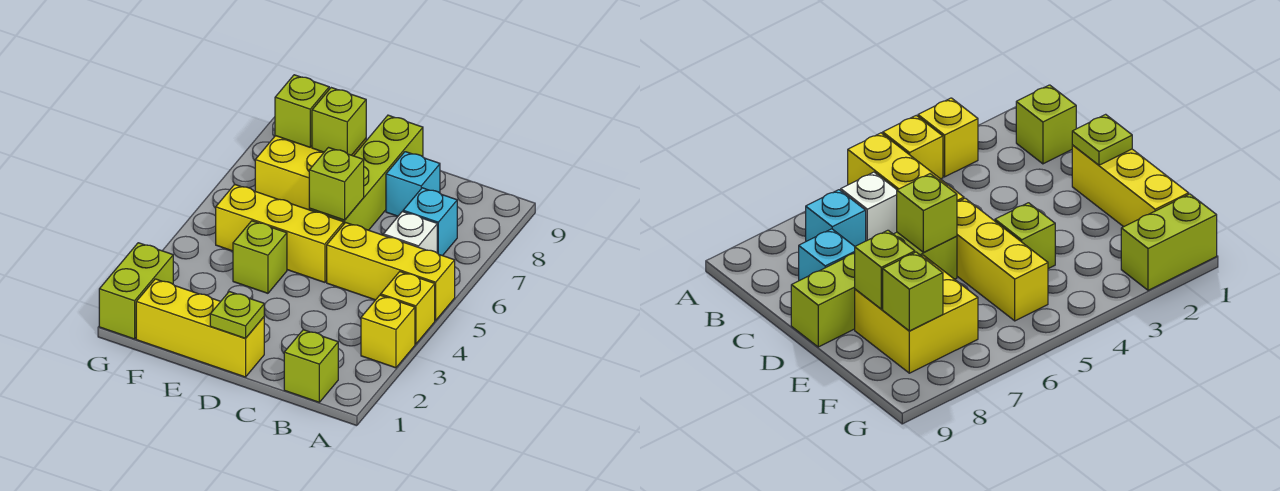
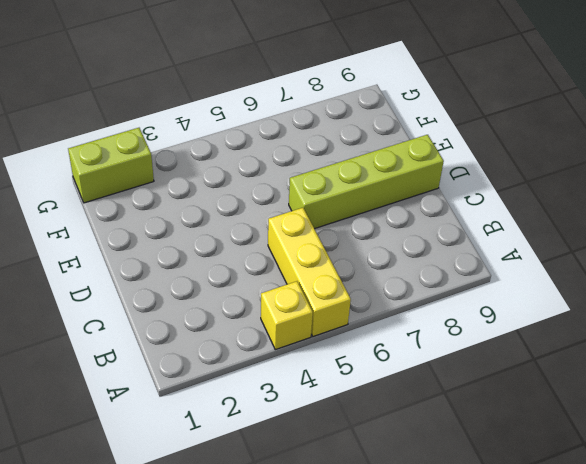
none -> yellow 1x1 brick [361,295,415,368]
none -> lime 1x1 brick [284,330,338,402]
none -> white 1x1 brick [383,212,437,253]

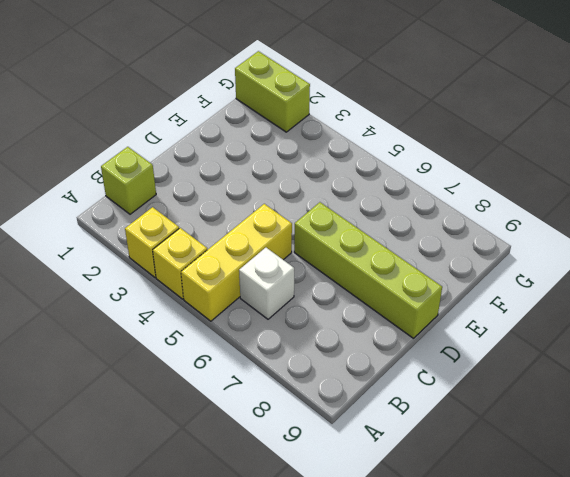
none -> cyan 1x1 brick [403,188,457,256]
none -> cyan 1x1 brick [386,152,440,216]
none -> yellow 1x3 brick [136,279,264,377]

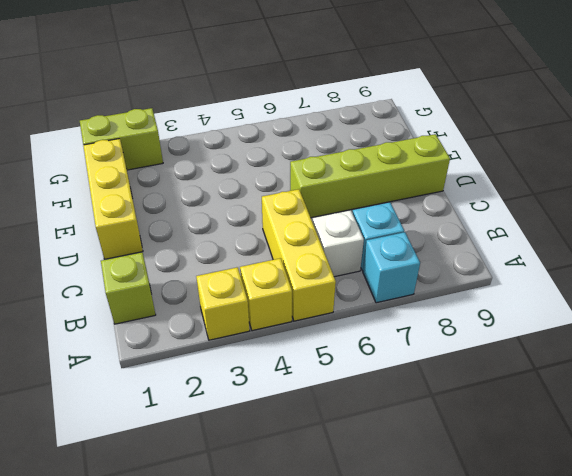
cyan 1x1 brick [363,232,420,303] -> cyan 1x1 brick moved to [386,152,440,216]
none -> yellow 1x3 brick [216,184,344,282]
none -> lime 1x1 brick [233,221,287,293]
none -> yellow 2x2 brick [255,136,366,210]

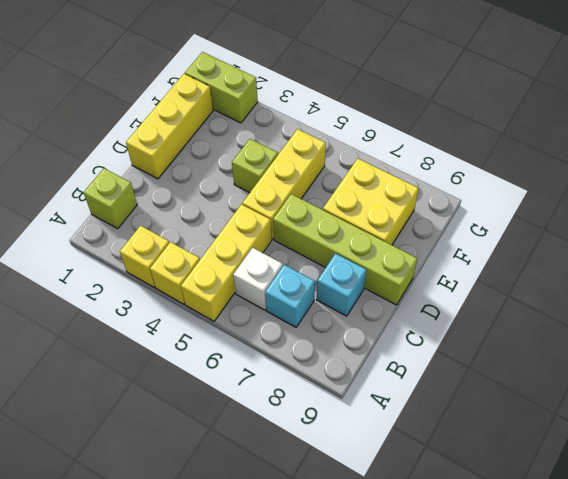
none -> lime 1x1 plate [210,292,264,338]
none -> lime 1x1 brick [309,148,364,220]
none -> lime 1x1 brick [312,88,366,155]

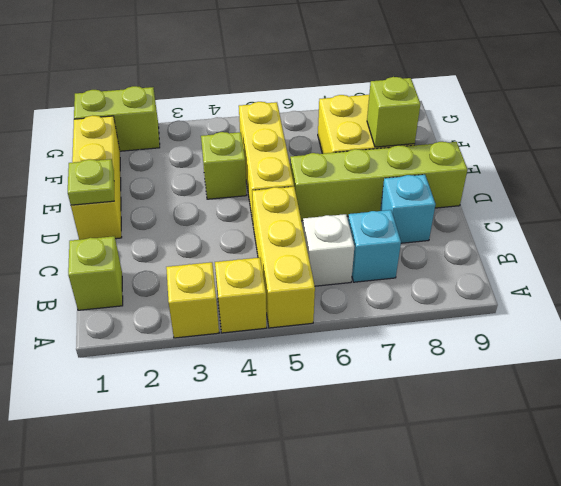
none -> lime 1x1 brick [309,148,364,220]
none -> lime 1x1 brick [275,75,329,147]

